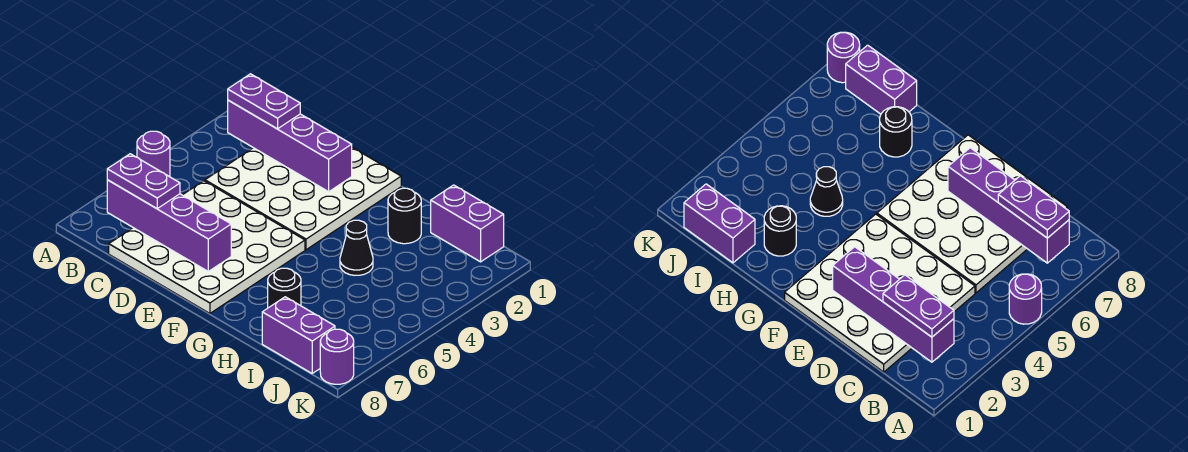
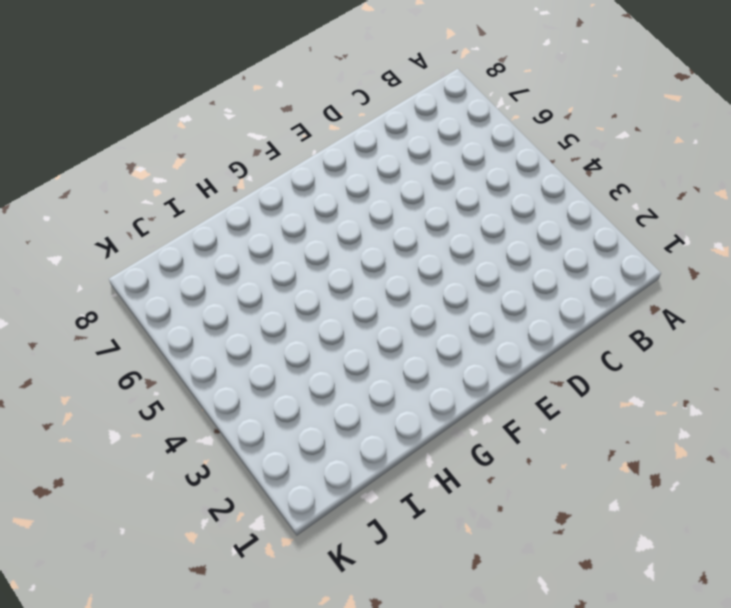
none -> purple 1x1 round brick [137,131,170,177]
none -> white 4x4 plate [205,148,401,250]
none -> white 4x4 plate [109,181,305,313]

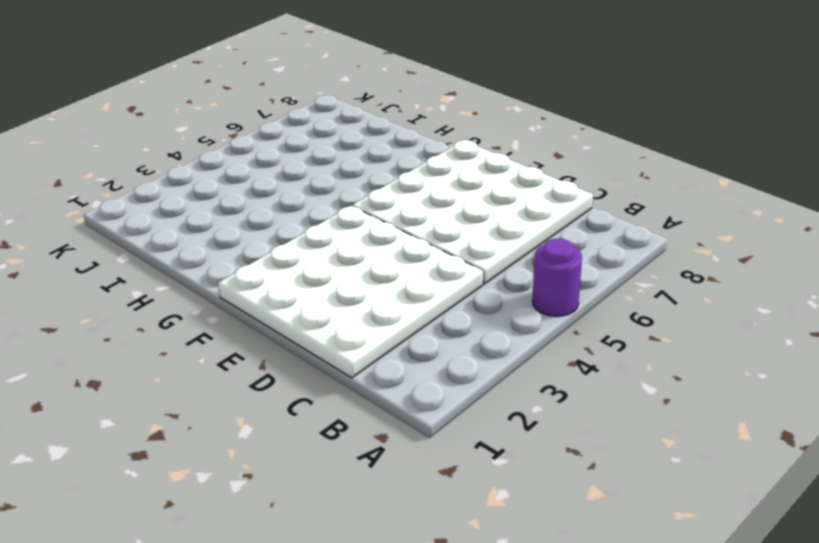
none -> black 1x1 round brick [388,188,421,244]
none -> black 1x1 cone [340,220,373,275]
none -> black 1x1 round brick [268,268,301,308]

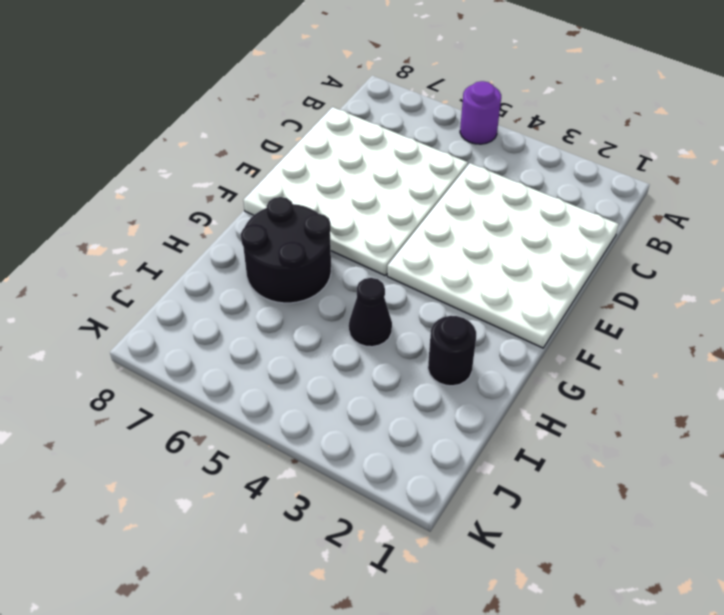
black 2x2 round brick [241,197,331,303] -> black 1x1 round brick [268,268,301,308]
none -> purple 1x2 brick [431,185,504,262]
none -> purple 1x2 brick [262,297,335,373]
none -> purple 1x1 round brick [320,329,354,384]

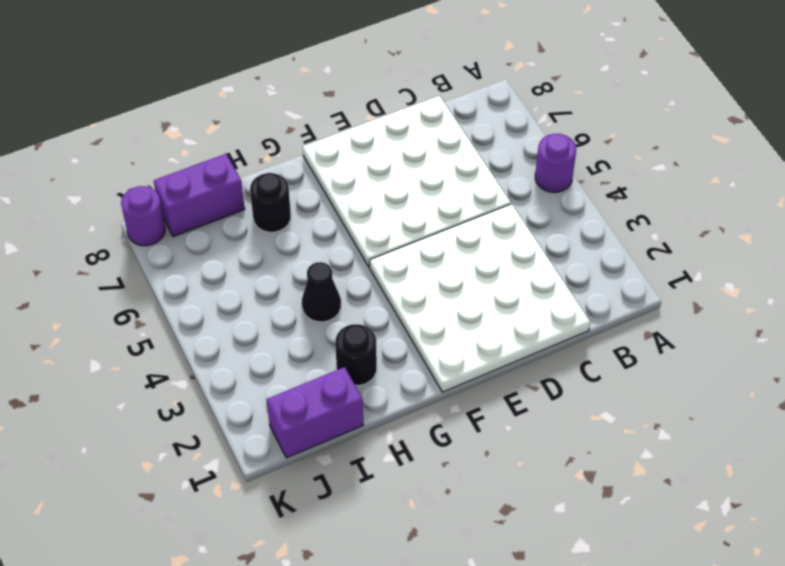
none -> purple 1x4 brick [228,100,352,192]
none -> purple 1x4 brick [107,180,231,271]
none -> purple 1x2 plate [228,74,300,129]

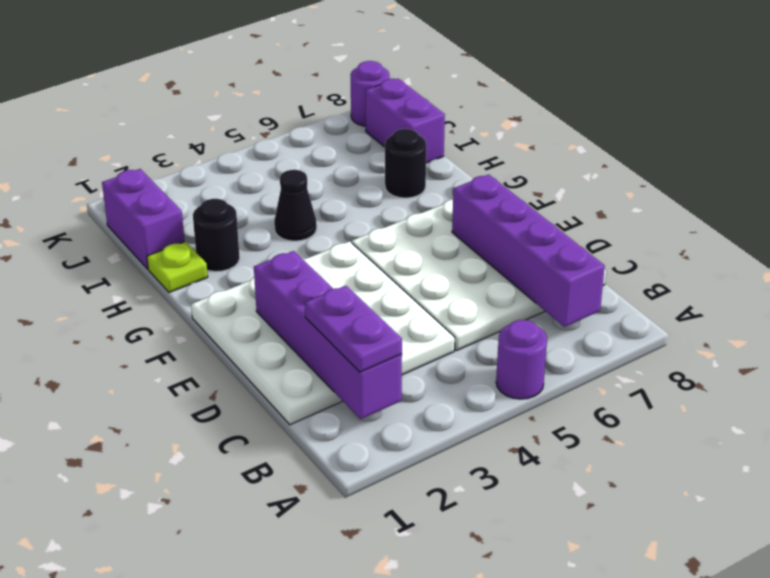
lime 1x1 plate [147,242,208,292] -> none
none -> purple 1x2 plate [107,154,180,209]

